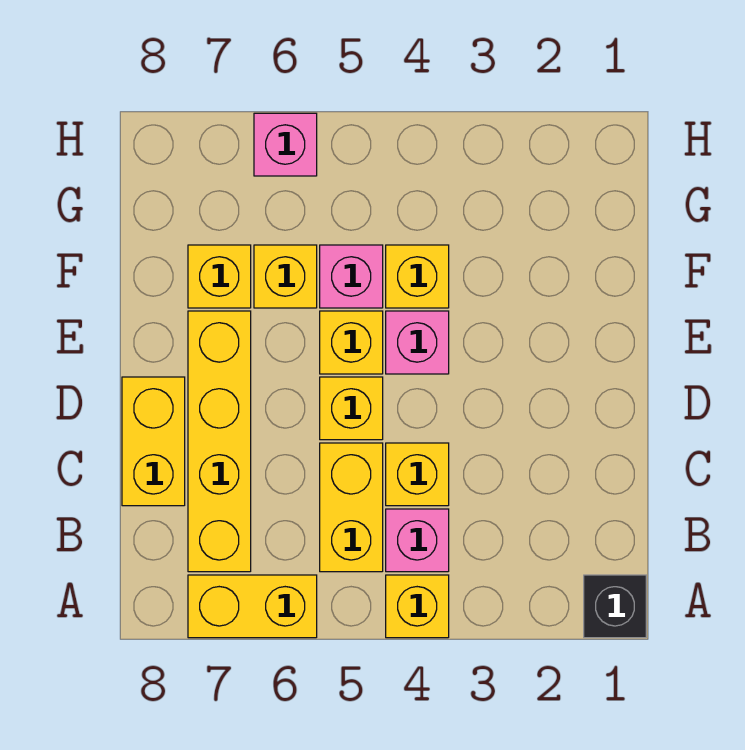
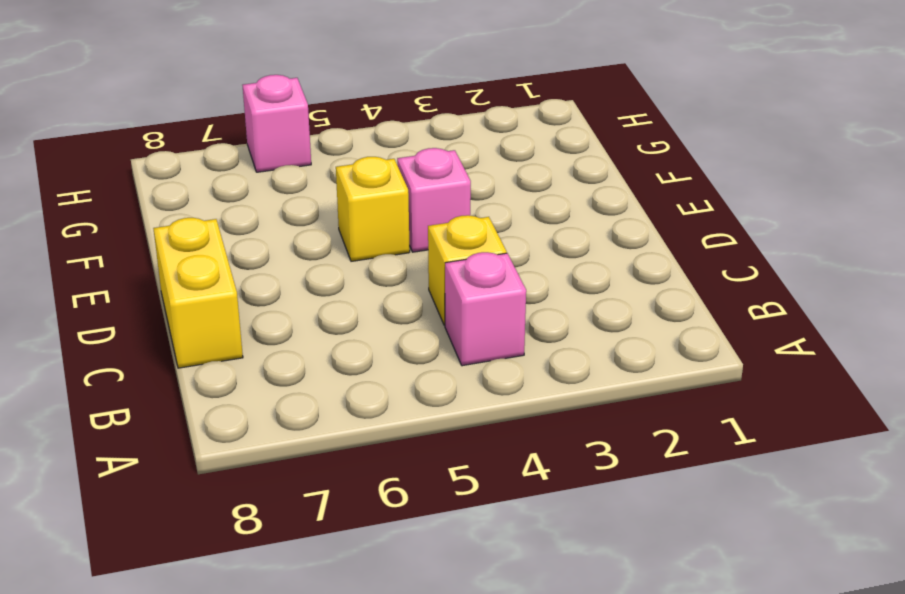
none -> black 1x1 brick [584,575,646,638]
none -> yellow 1x1 brick [386,575,449,638]
none -> yellow 1x2 brick [188,575,317,638]

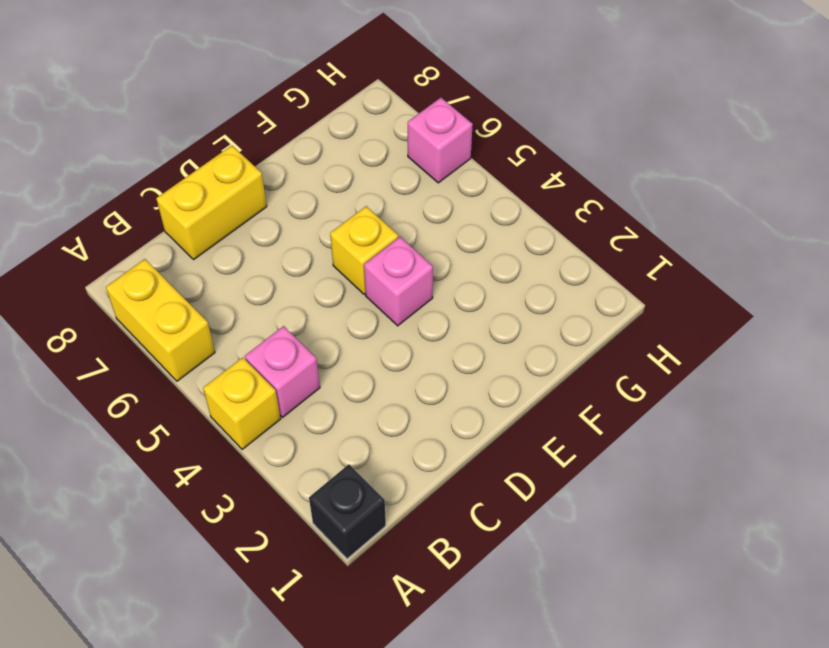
none -> yellow 1x2 brick [320,443,383,572]
none -> yellow 1x4 brick [188,311,251,572]
none -> yellow 1x1 brick [386,443,449,506]

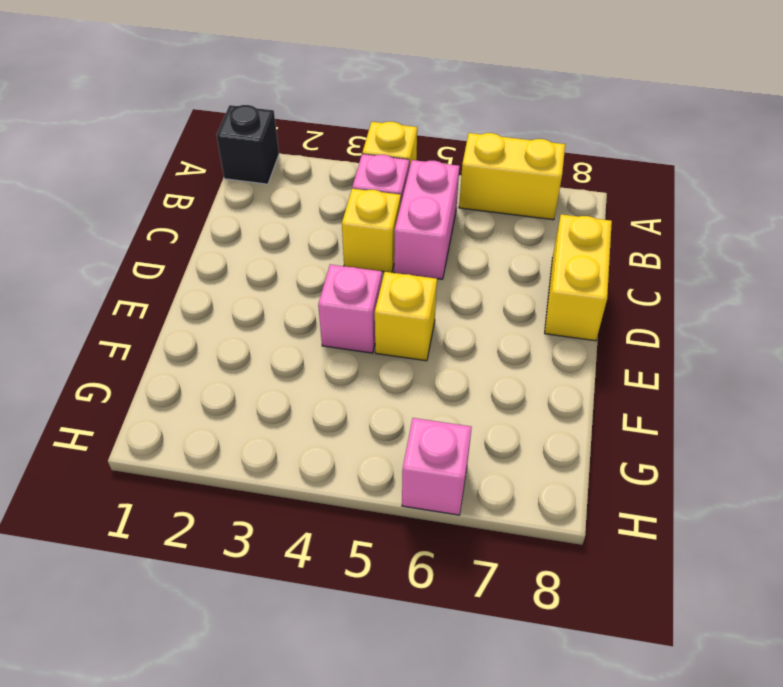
pink 1x2 brick [394,160,459,279] -> yellow 1x2 brick [320,443,383,572]
none -> yellow 1x4 brick [188,311,251,572]
none -> yellow 1x1 brick [320,377,383,440]
none -> yellow 1x1 brick [386,245,449,308]

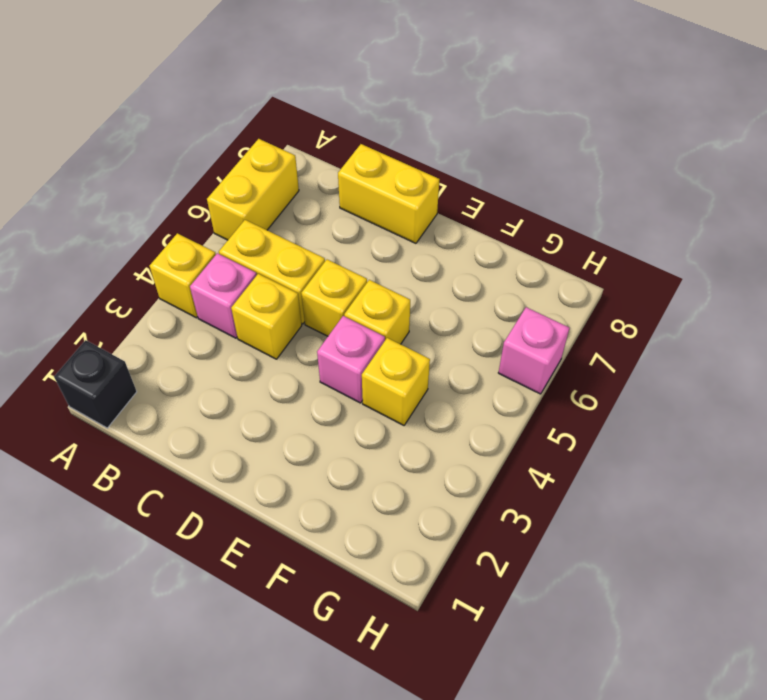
none -> yellow 1x4 brick [188,311,251,572]
none -> pink 1x1 brick [320,245,383,308]
none -> yellow 1x1 brick [254,245,317,308]

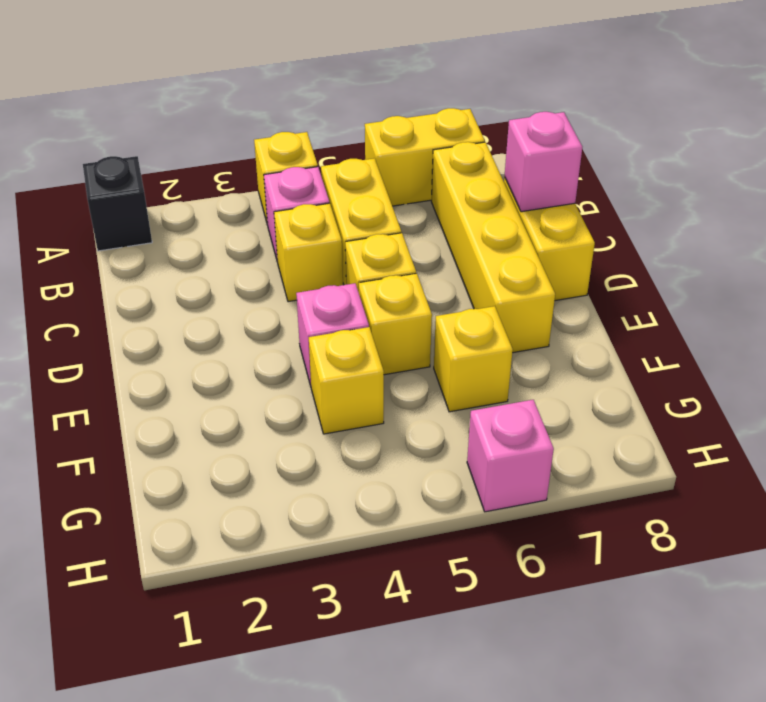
pink 1x1 brick [505,112,582,212] -> pink 1x1 brick moved to [320,245,383,308]
none -> yellow 1x1 brick [188,245,251,308]

